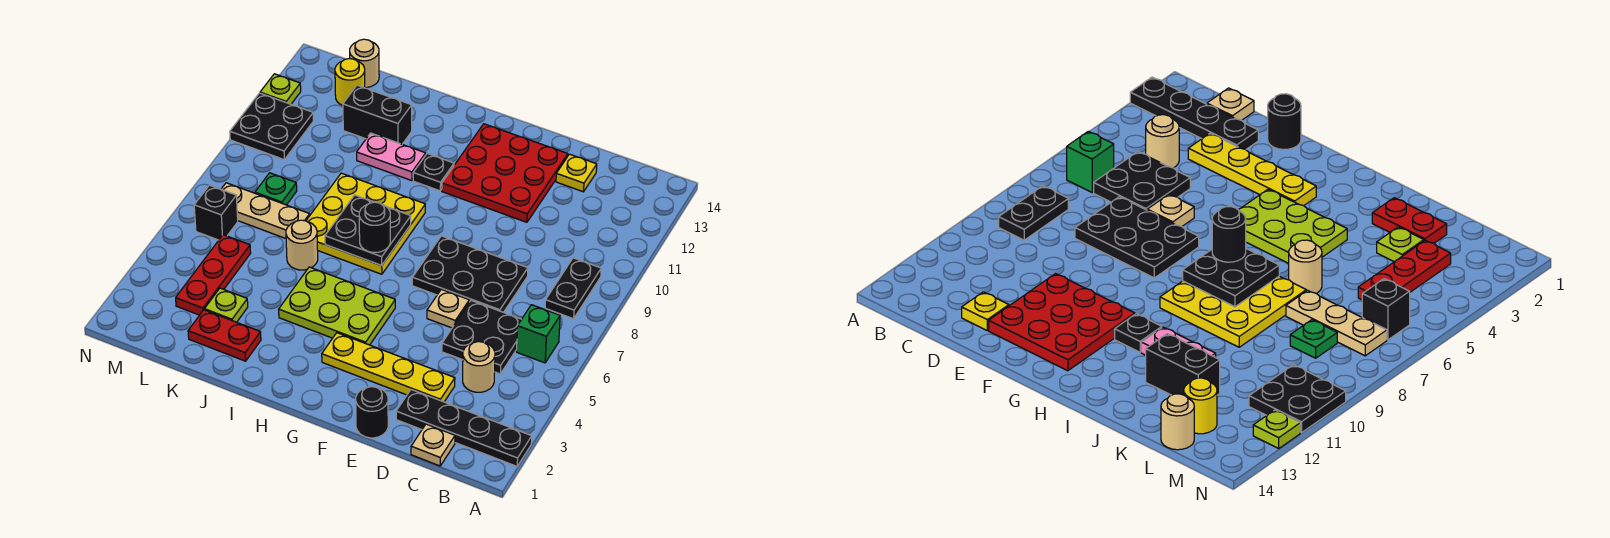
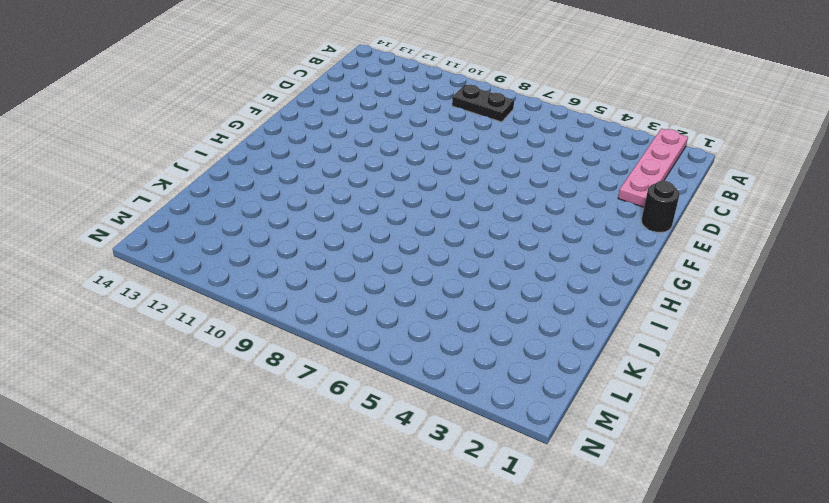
pink 1x4 plate [618,129,688,207] -> black 1x4 plate [396,390,532,466]
none -> green 1x1 brick [517,305,560,363]
none -> tan 1x1 plate [411,424,455,466]
none -> tan 1x1 round brick [463,342,495,392]
none -> black 2x2 plate [442,301,522,374]

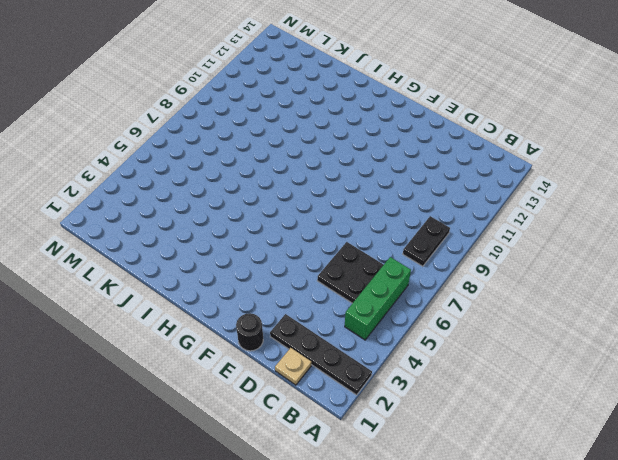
green 1x3 brick [345,257,411,340] -> green 1x1 brick [517,305,560,363]
none -> tan 1x1 round brick [463,342,495,392]
none -> yellow 1x4 plate [322,333,455,402]
none -> black 2x3 plate [412,236,528,312]
none -> yellow 1x1 plate [556,154,597,192]

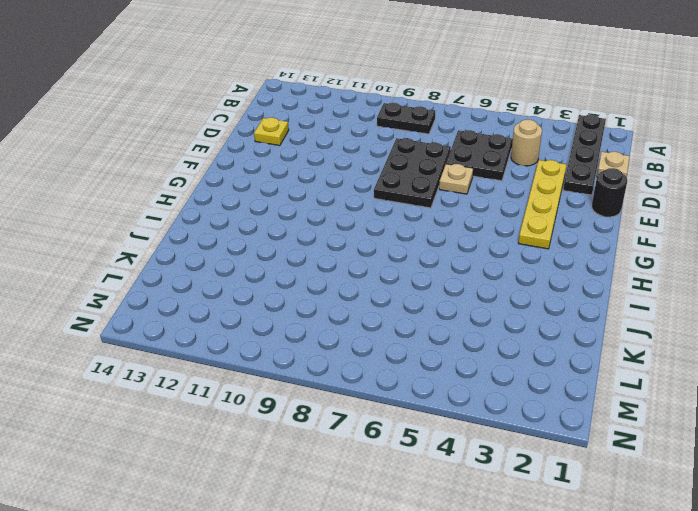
none -> green 1x1 brick [517,305,560,363]
none -> red 3x3 plate [442,124,568,222]
none -> lime 2x3 plate [279,267,395,345]
none -> yellow 3x3 plate [306,173,425,274]

